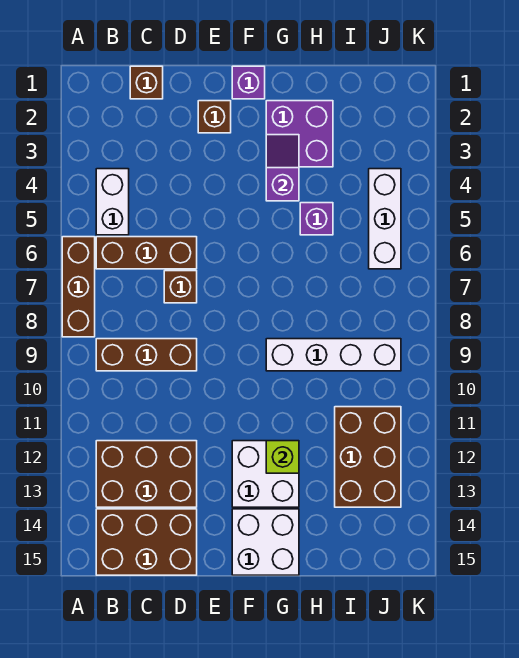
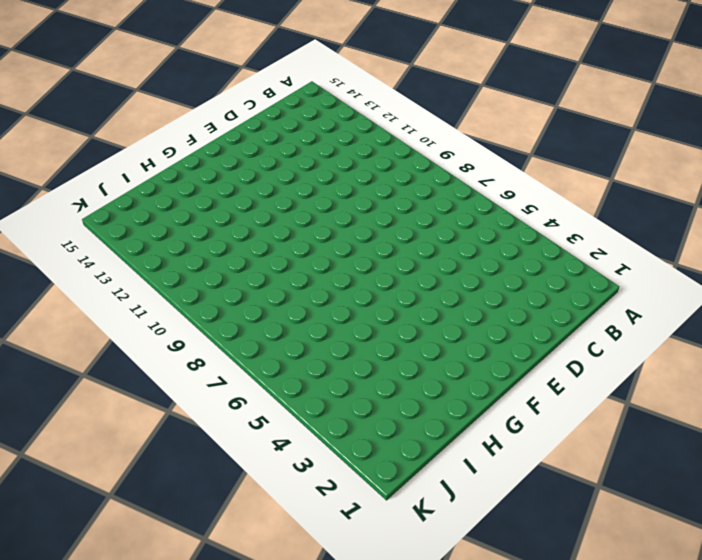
none -> brown 1x3 brick [62,237,95,337]
none -> white 1x2 brick [96,169,129,235]
none -> brown 1x3 brick [96,237,197,269]

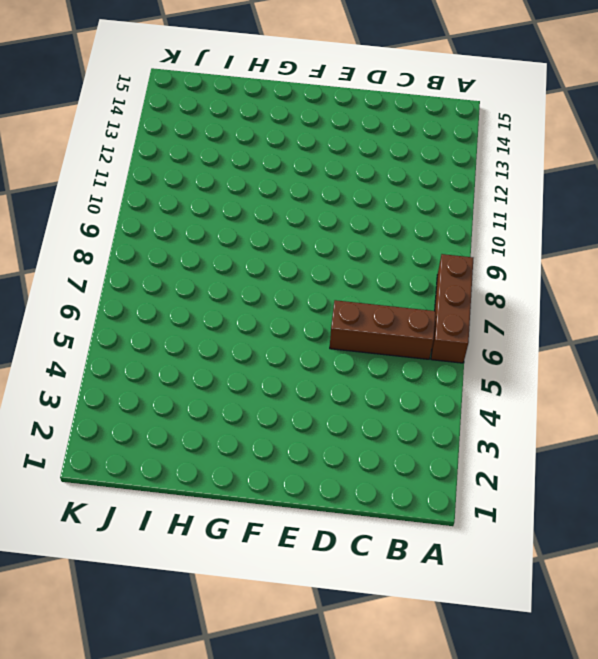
none -> white 1x2 brick [96,169,129,235]
none -> brown 1x3 brick [96,339,197,371]
none -> brown 2x3 brick [96,441,197,507]

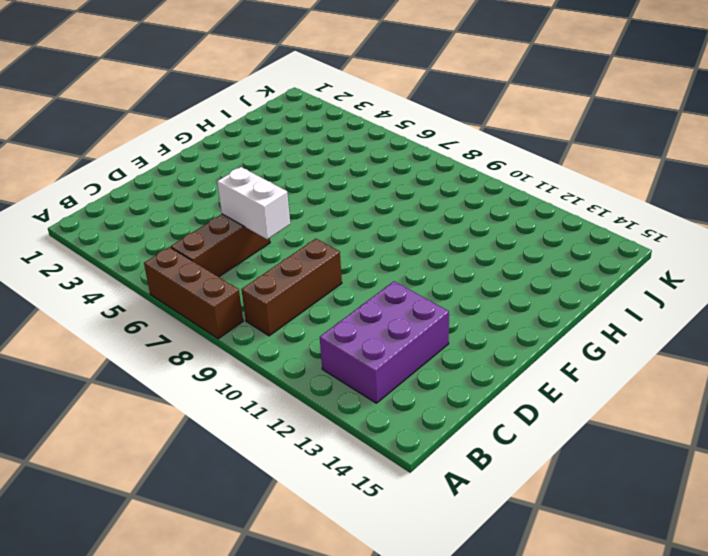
purple 2x3 brick [320,281,449,403] -> brown 2x3 brick [96,441,197,507]
white 1x2 brick [217,167,290,239] -> white 1x2 brick moved to [96,169,129,235]
none -> brown 2x3 brick [96,509,197,575]
none -> brown 1x1 brick [130,66,163,99]
none -> brown 1x1 brick [164,271,197,303]

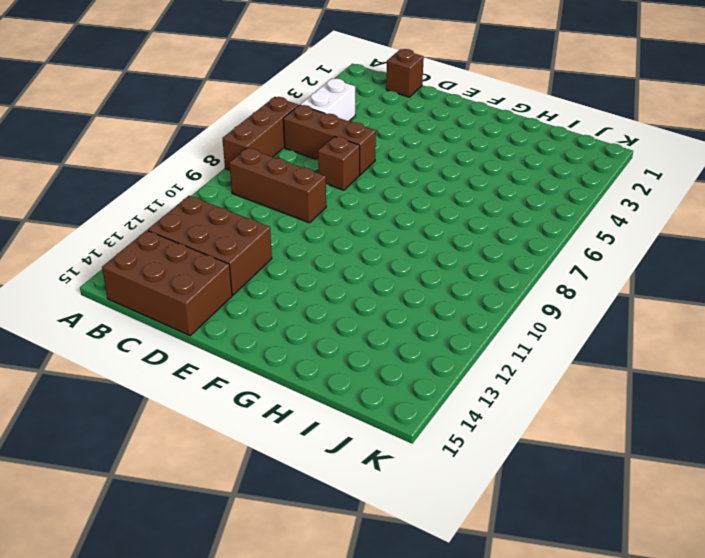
none -> brown 1x1 brick [198,101,231,133]
none -> purple 1x1 brick [232,66,265,99]
none -> white 2x2 brick [232,441,299,507]

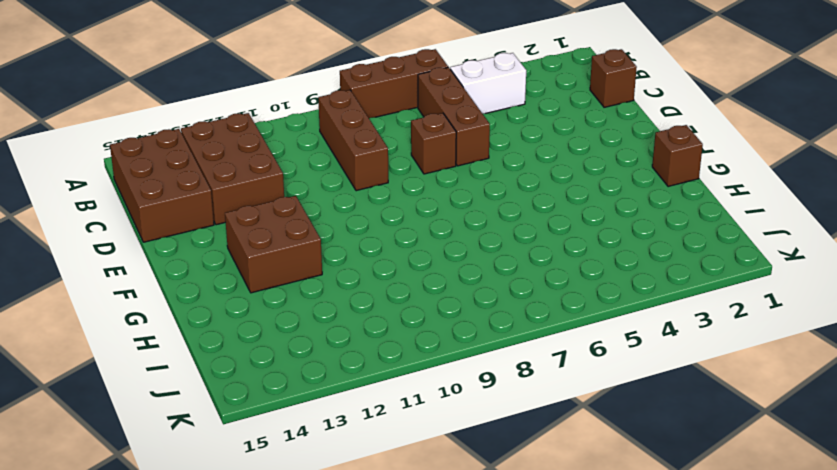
brown 2x2 brick [225,196,322,293] -> white 2x2 brick [232,441,299,507]
brown 1x1 brick [652,125,703,187] -> brown 1x1 brick moved to [198,101,231,133]
none -> purple 1x1 brick [232,66,265,99]
none -> white 2x2 brick [232,509,299,575]
none -> purple 2x2 brick [266,101,333,167]

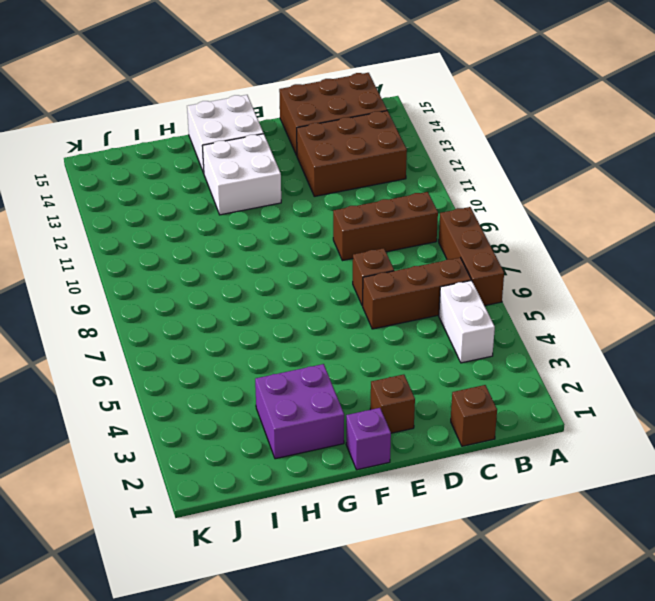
none -> white 1x4 brick [266,339,401,371]
none -> purple 1x1 brick [300,203,333,235]
none -> brown 2x3 brick [335,407,401,507]

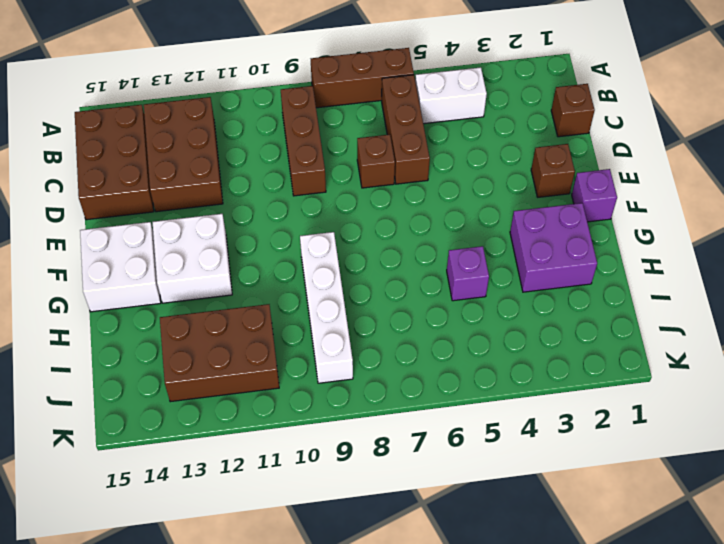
none -> white 1x3 brick [369,169,401,269]
none -> purple 1x2 slope [266,135,299,201]
none -> lime 1x1 brick [266,441,299,473]

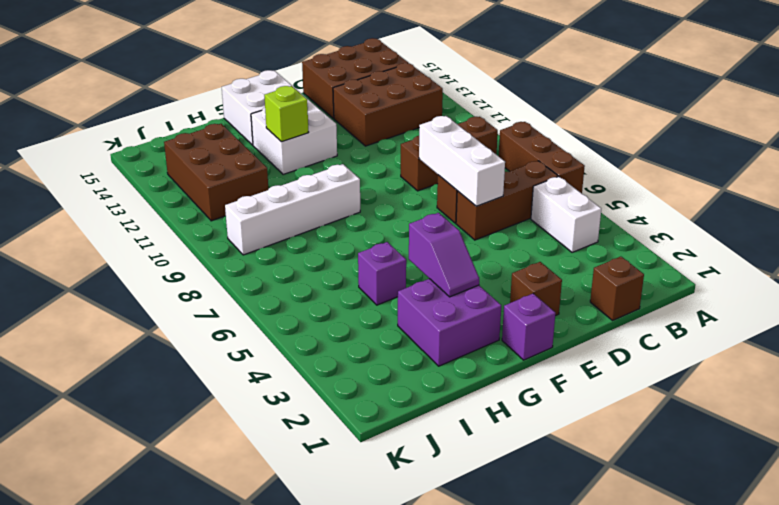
white 1x3 brick [419,116,505,206] -> white 1x3 brick moved to [369,169,401,269]

